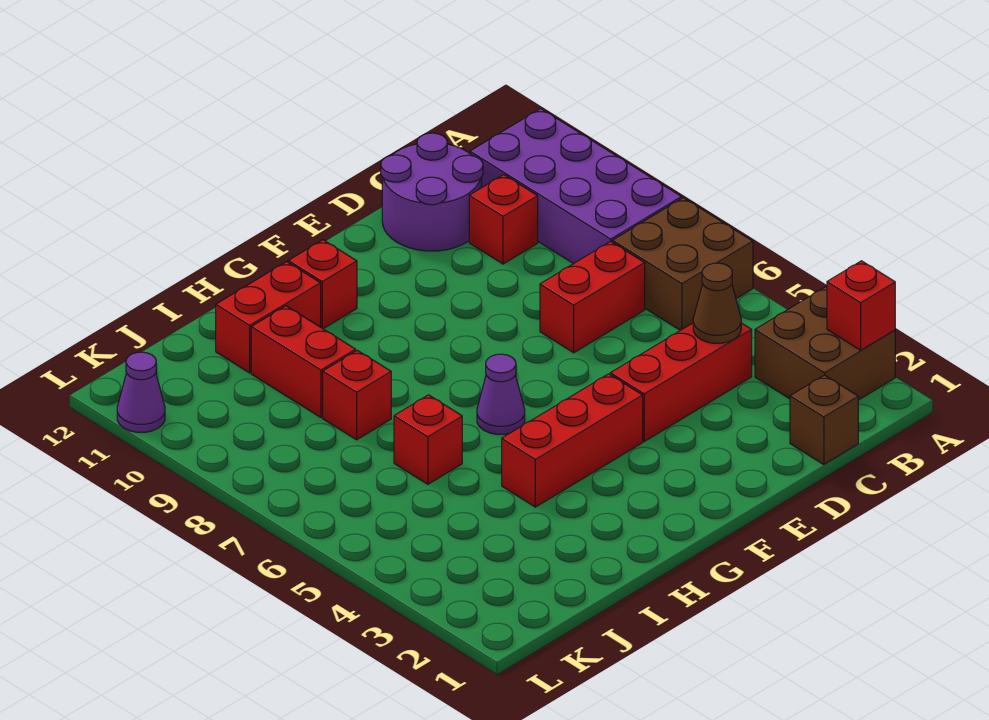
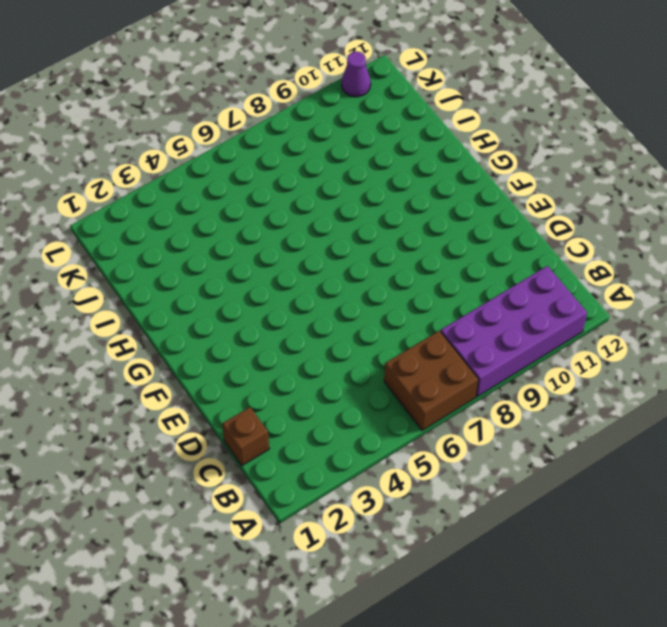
none -> brown 2x2 brick [755,287,895,400]
none -> red 1x3 brick [610,323,752,441]
none -> red 1x2 brick [540,241,645,353]

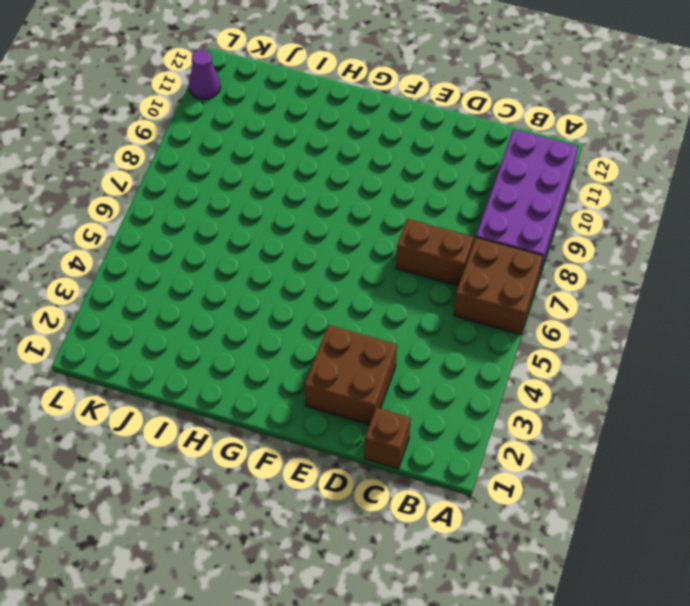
brown 1x2 brick [396,219,474,286] -> red 1x2 brick [540,241,645,353]
brown 2x2 brick [305,325,397,425] -> brown 2x2 brick moved to [755,287,895,400]
none -> red 1x3 brick [610,323,752,441]
none -> red 1x1 brick [469,175,538,264]
none -> purple 2x2 round brick [381,133,483,251]

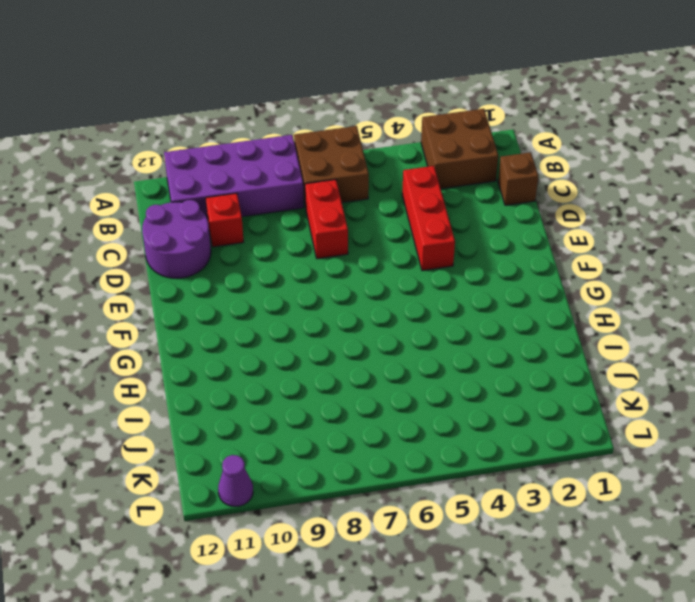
none -> red 1x3 brick [502,374,643,507]
none -> purple 1x1 cone [477,354,525,434]
none -> red 1x1 brick [288,240,357,329]

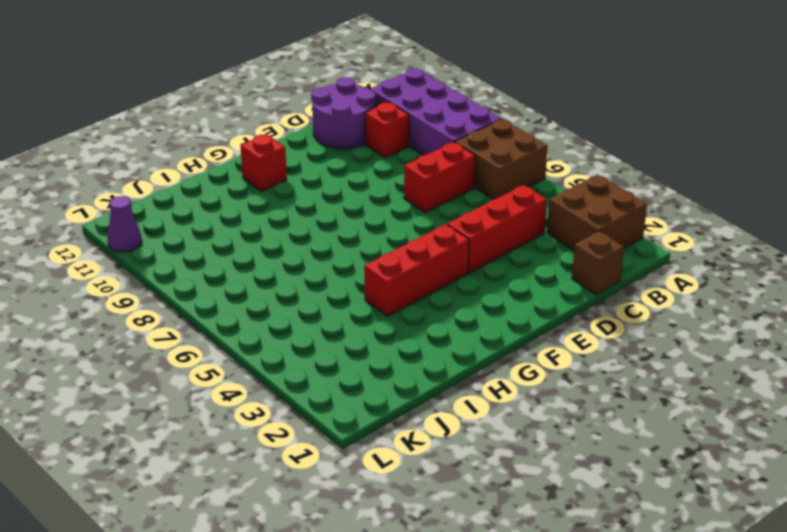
none -> purple 1x1 cone [477,354,525,434]
none -> red 1x2 brick [216,262,321,373]
none -> red 1x1 brick [394,395,462,484]

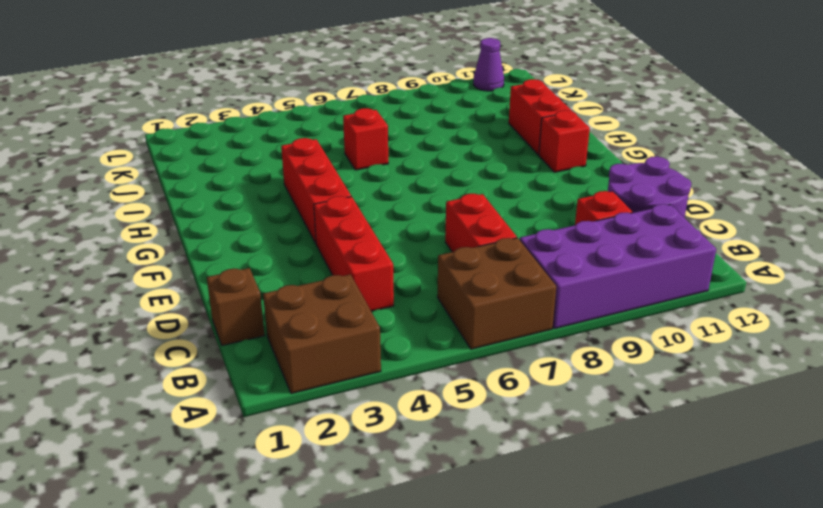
none -> purple 1x1 cone [477,354,525,434]
none -> red 1x1 brick [323,350,391,440]
none -> red 1x2 brick [251,306,356,417]

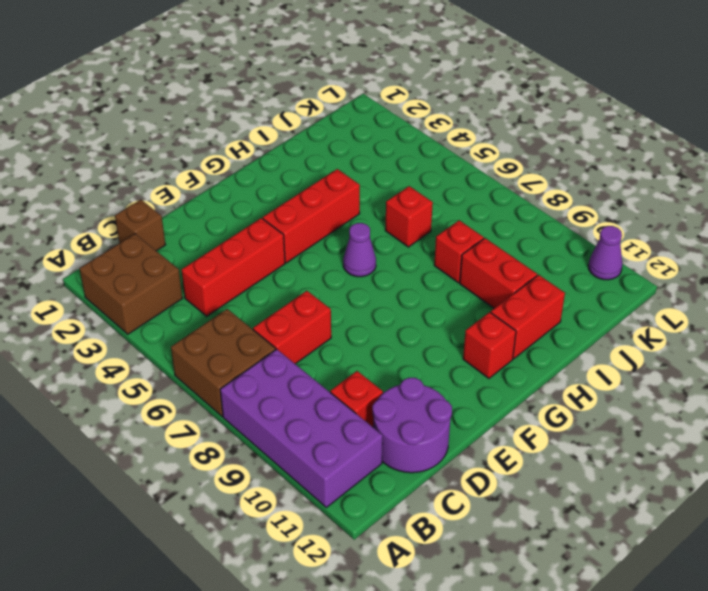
none -> red 1x1 brick [827,261,895,350]
none -> brown 1x1 cone [693,263,741,343]

